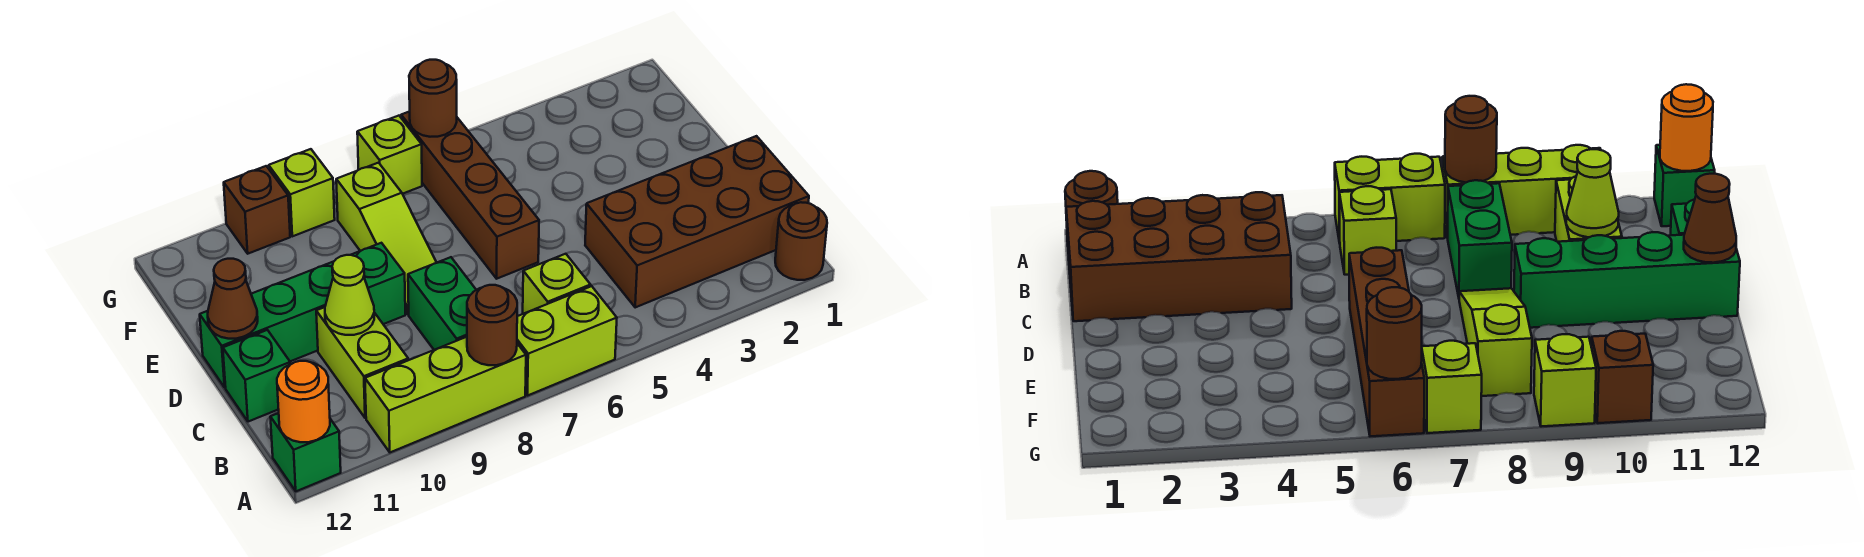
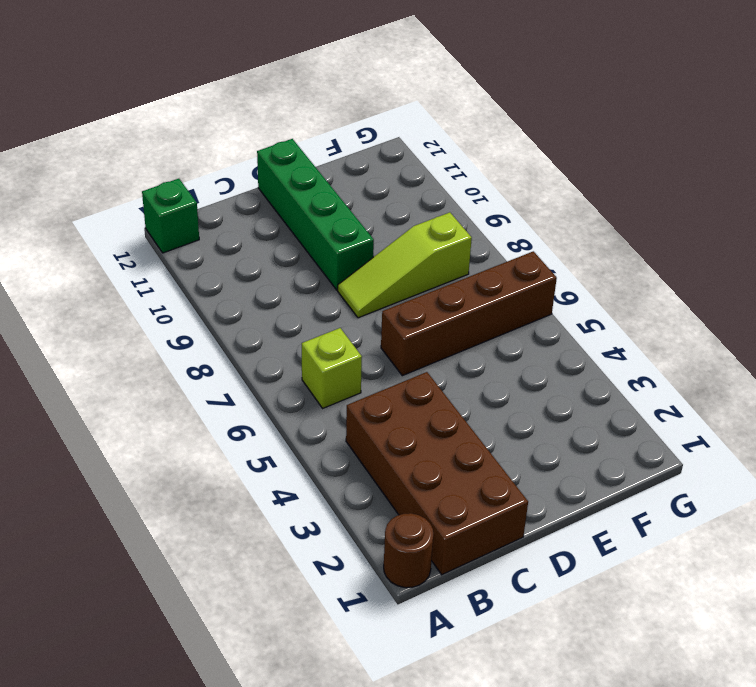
none -> lime 1x2 brick [517,286,617,395]
none -> lime 1x3 brick [365,337,526,452]
none -> green 1x2 brick [408,257,476,350]

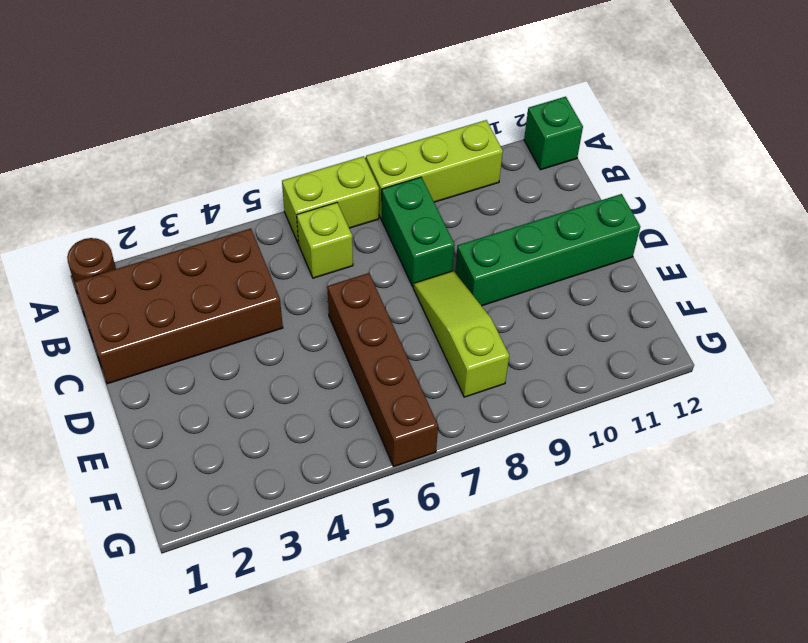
none -> lime 1x2 brick [316,307,408,418]
none -> green 1x1 brick [223,330,290,422]
none -> lime 1x1 brick [357,116,422,194]

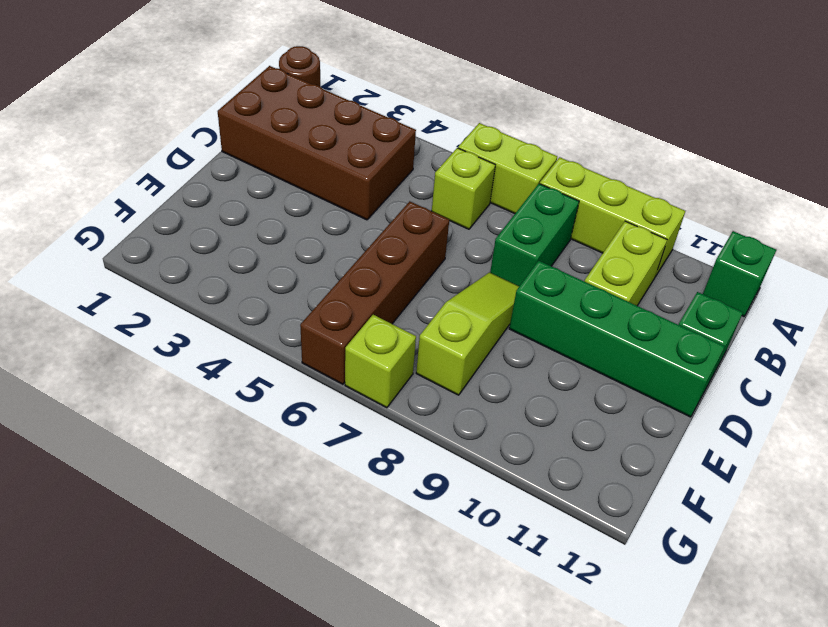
none -> lime 1x1 brick [269,149,335,236]
none -> brown 1x1 brick [224,166,290,254]
none -> brown 1x1 round brick [467,285,517,365]

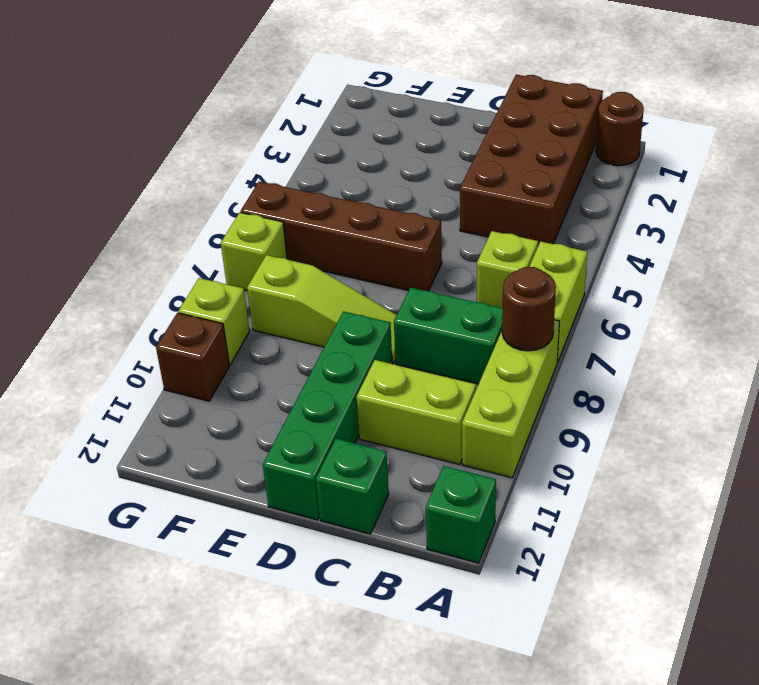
none -> orange 1x1 round brick [277,361,330,442]
none -> lime 1x1 cone [325,255,374,335]
none -> brown 1x1 cone [208,259,258,339]

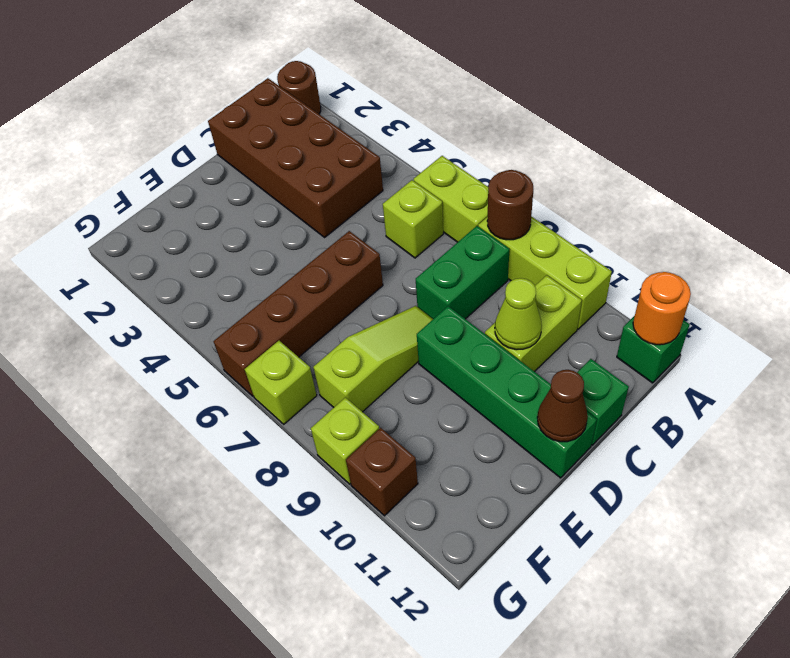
none -> brown 1x1 round brick [409,60,457,137]

